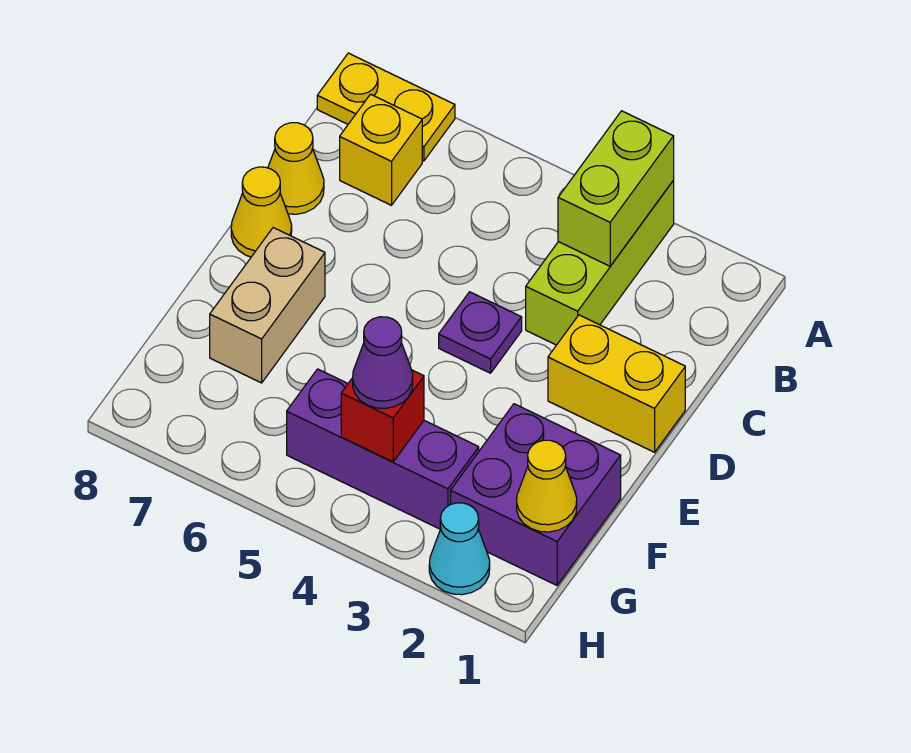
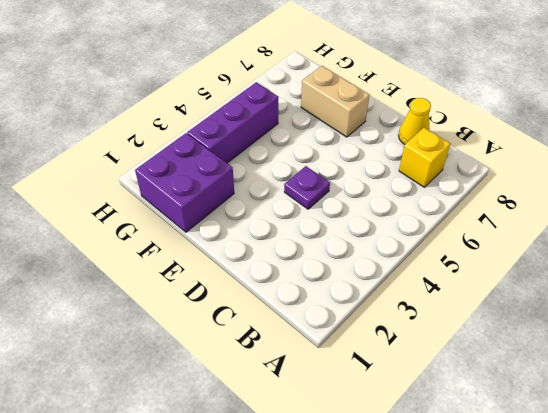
none -> lime 1x3 brick [526,181,674,345]
none -> yellow 1x2 plate [317,53,455,161]
none -> yellow 1x2 brick [548,315,685,452]

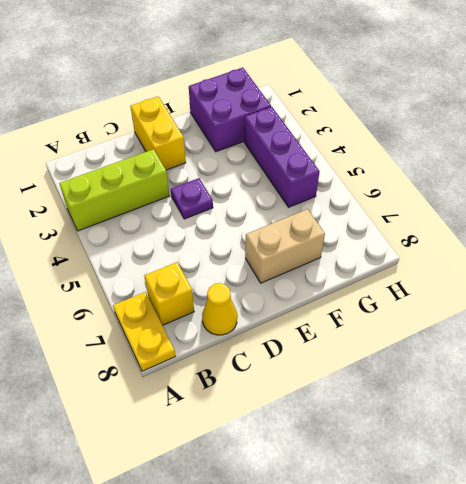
none -> yellow 1x1 cone [231,167,292,257]
none -> cyan 1x1 cone [429,503,490,595]
none -> lime 1x2 brick [558,111,674,266]

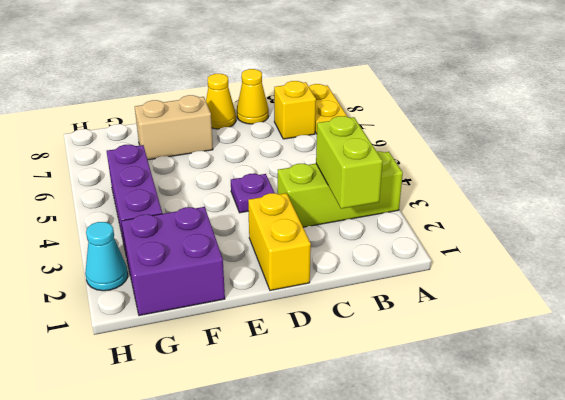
lime 1x2 brick [316,116,383,209] -> lime 1x2 brick turned to [558,111,674,266]
none -> yellow 1x1 cone [517,440,577,532]
none -> red 1x1 brick [341,370,424,462]
none -> purple 1x1 cone [353,317,413,408]

